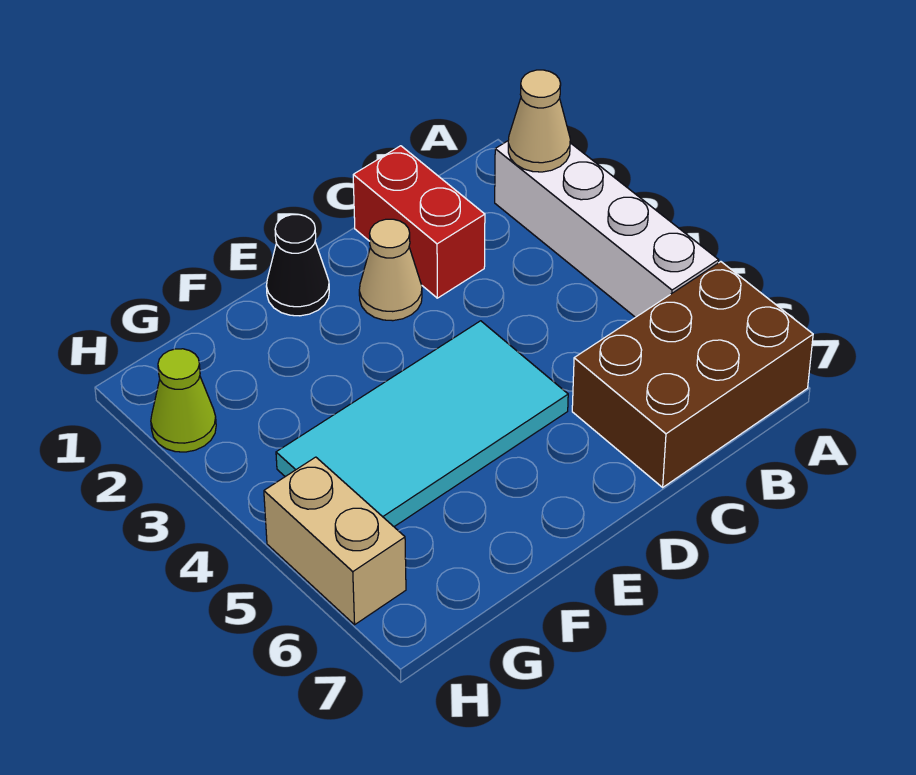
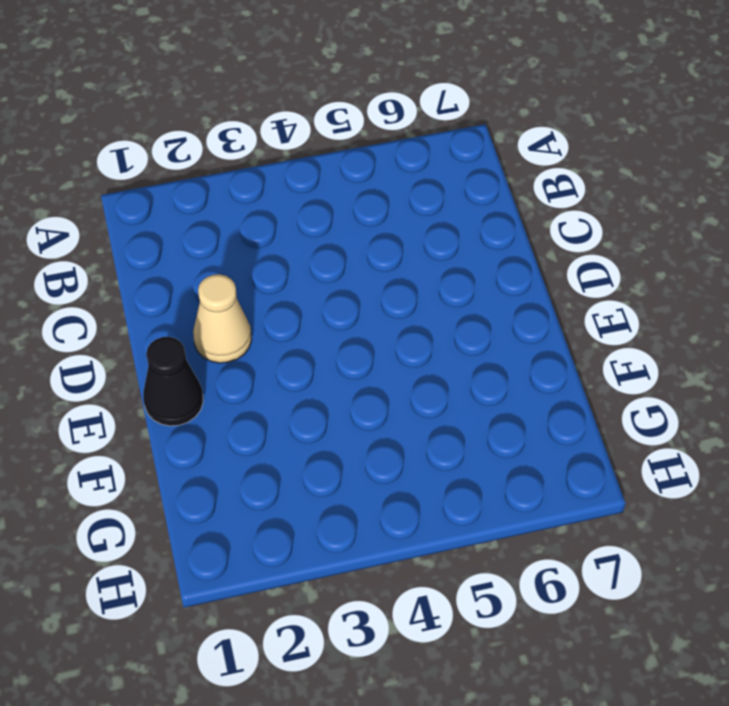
none -> white 1x4 brick [495,141,719,317]
none -> brown 2x3 brick [572,262,813,487]

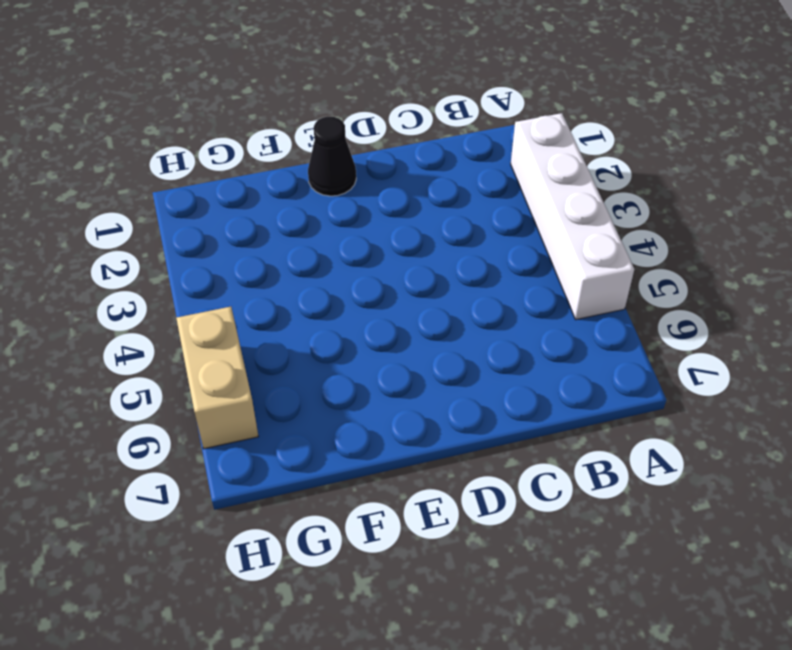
none -> brown 2x3 brick [572,262,813,487]
none -> red 1x2 brick [353,146,485,298]

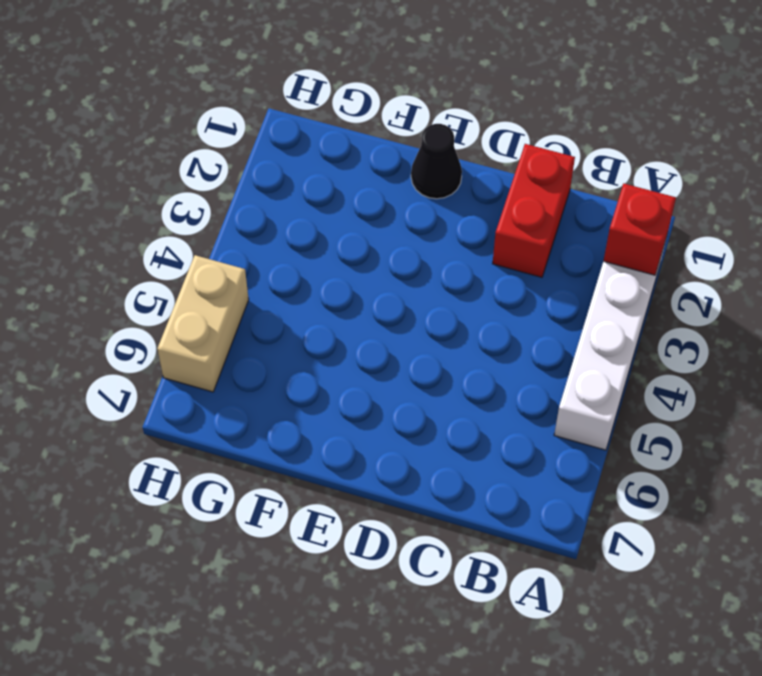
red 1x1 brick [604,184,676,275] -> tan 1x1 cone [508,70,570,172]
none -> brown 2x3 brick [572,262,813,487]
none -> tan 1x1 cone [359,219,422,321]

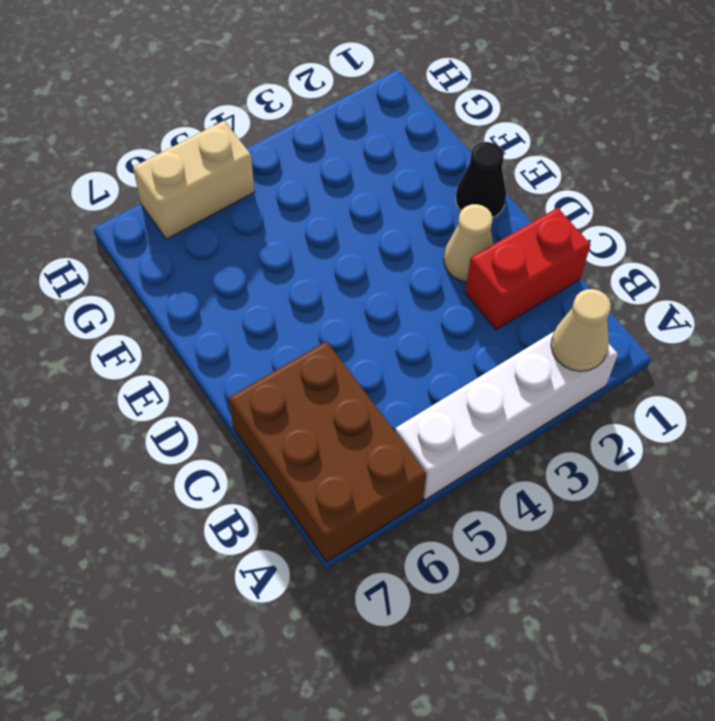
none -> cyan 2x4 tile [276,321,568,527]
none -> lime 1x1 cone [151,349,216,452]

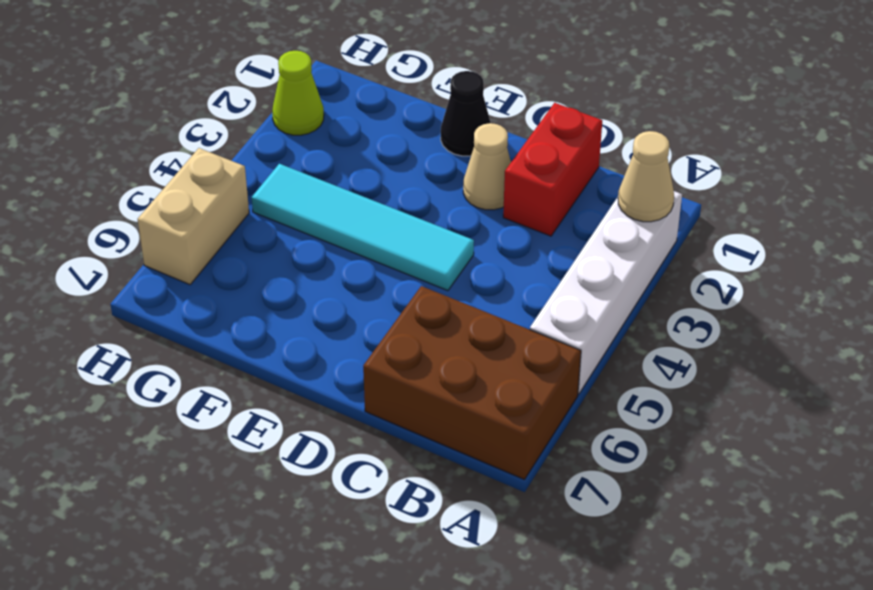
cyan 1x4 tile [252,164,474,291] -> cyan 2x4 tile [276,321,568,527]

